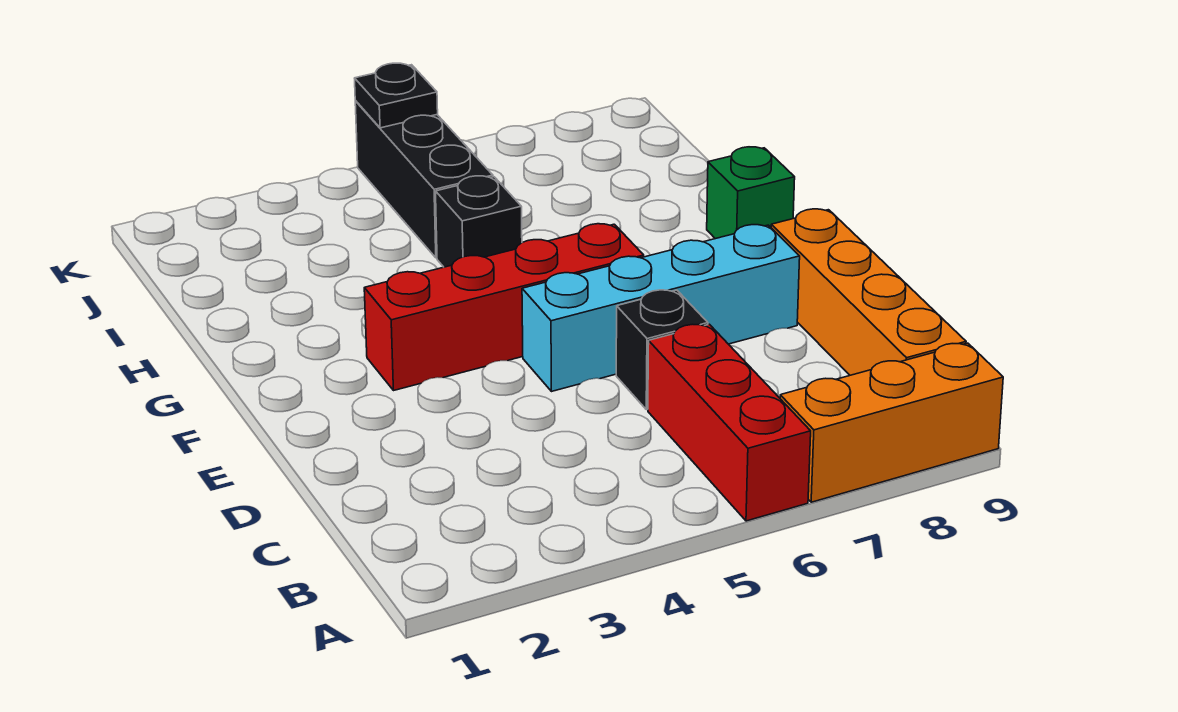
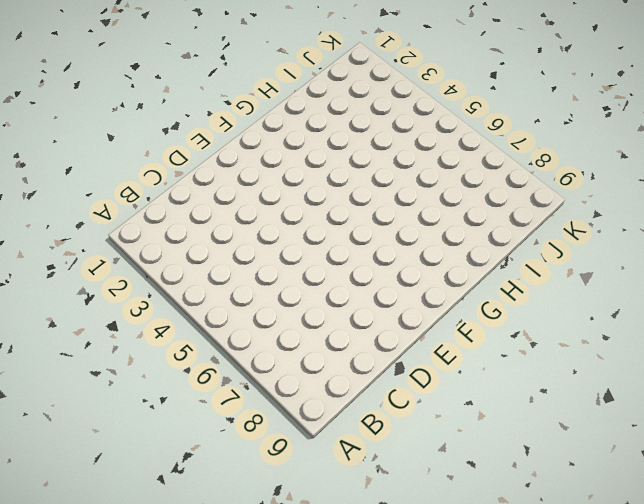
none -> red 1x3 brick [648,324,811,521]
none -> orange 1x3 brick [780,343,1003,502]

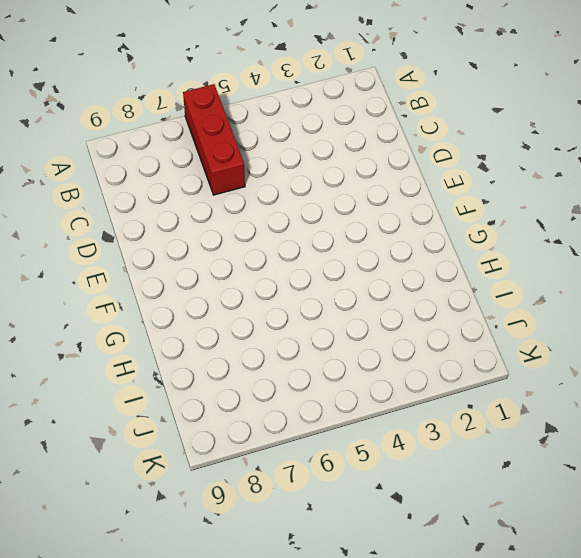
none -> orange 1x3 brick [780,343,1003,502]
none -> orange 1x4 brick [771,209,966,375]

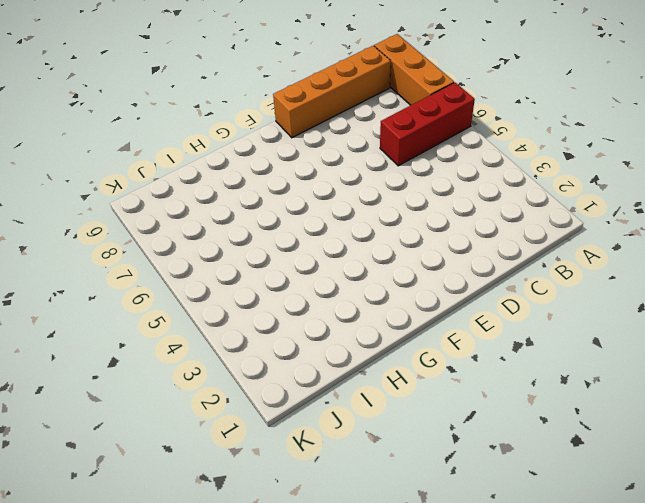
none -> black 1x1 brick [616,290,708,410]
none -> cyan 1x4 brick [522,225,800,392]

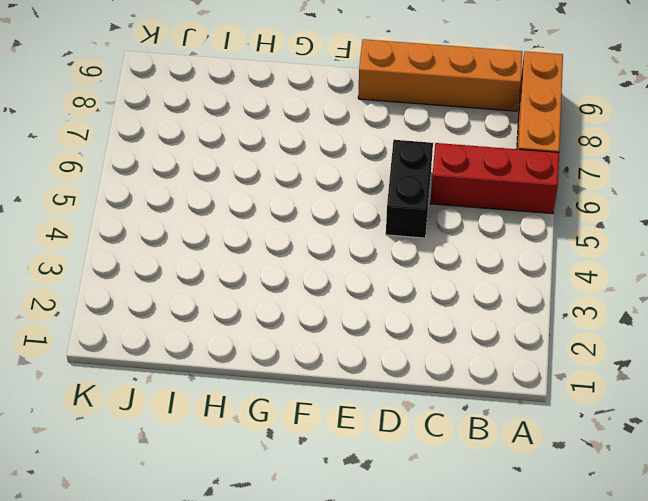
black 1x2 brick [386,140,433,238] -> black 1x1 brick [616,290,708,410]
none -> cyan 1x4 brick [522,225,800,392]
none -> red 1x4 brick [364,224,644,390]

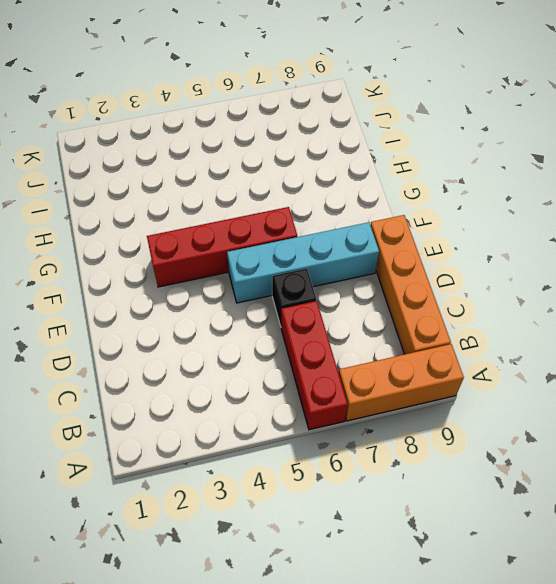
none -> green 1x1 brick [707,147,795,239]
none -> black 1x1 brick [436,176,522,267]

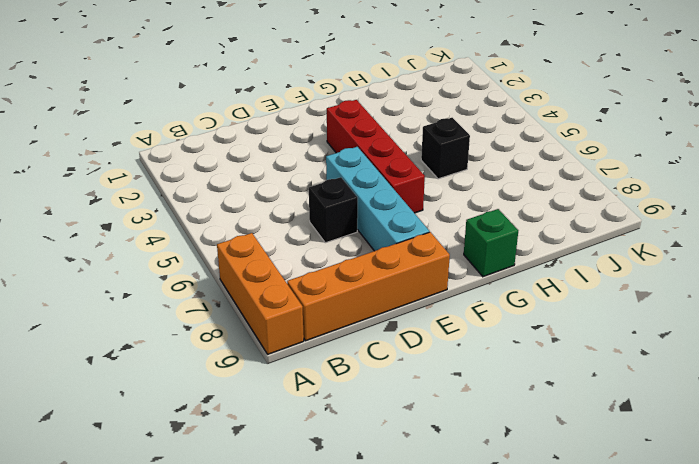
none -> red 1x3 brick [648,324,811,521]
none -> black 1x3 brick [355,101,493,258]

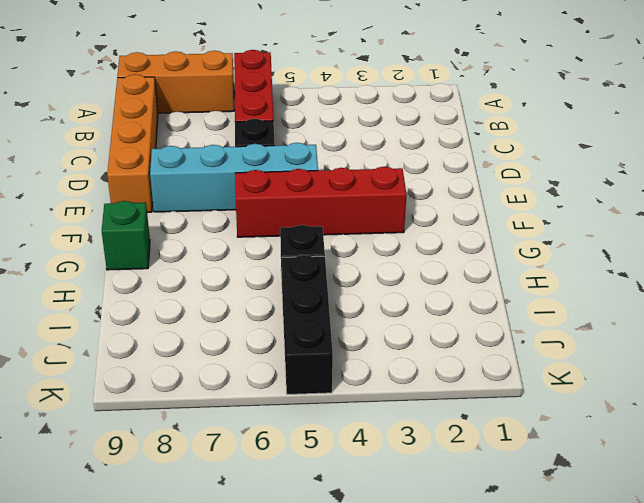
none -> black 1x1 plate [355,63,438,128]

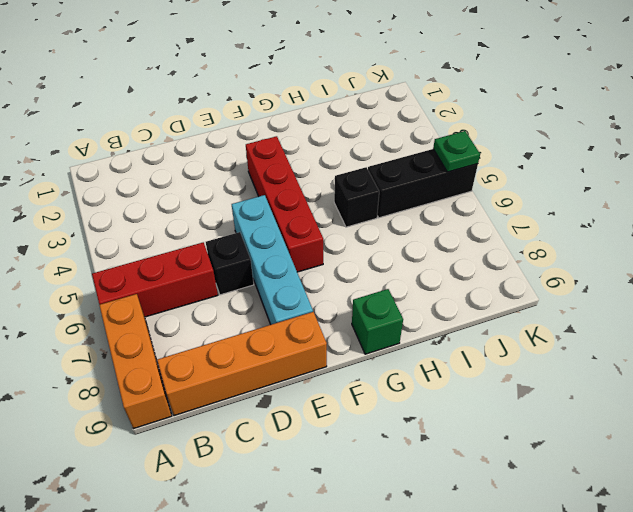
green 1x1 plate [433,131,480,172] -> black 1x1 plate [355,63,438,128]

